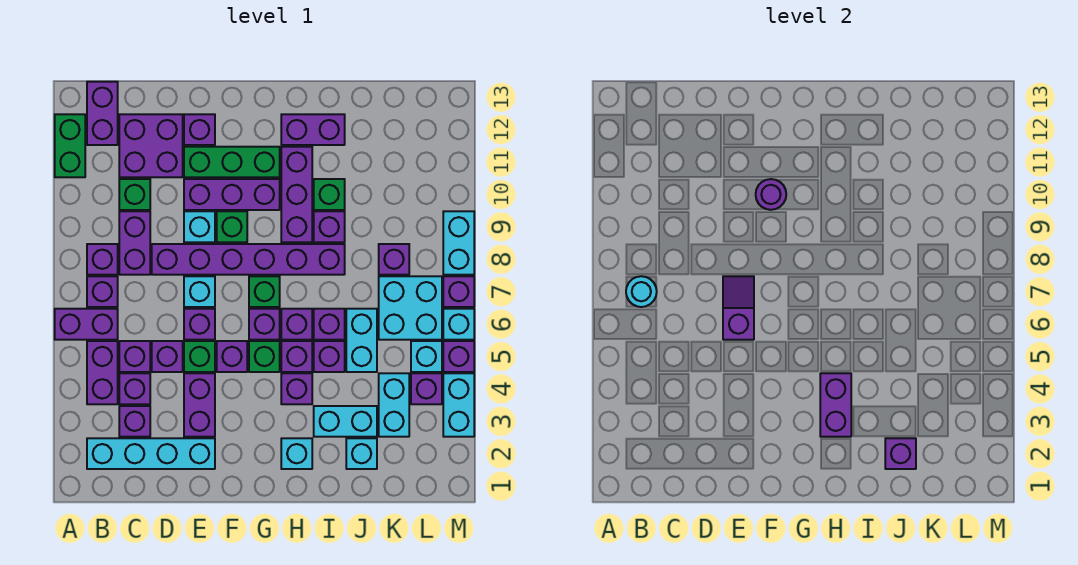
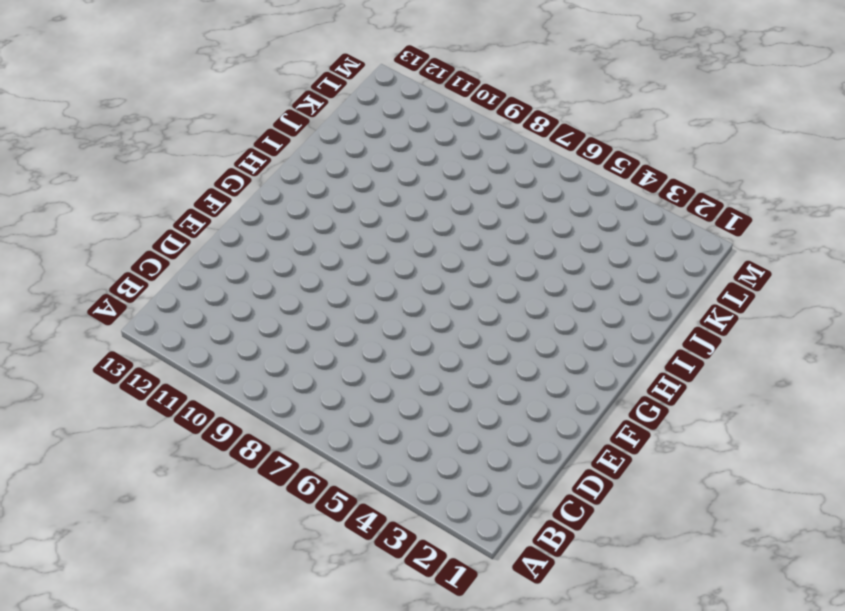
none -> purple 1x2 brick [55,309,118,340]
none -> green 1x2 brick [55,114,85,177]
none -> cyan 1x4 brick [87,438,215,469]
none -> purple 1x2 brick [87,341,118,404]

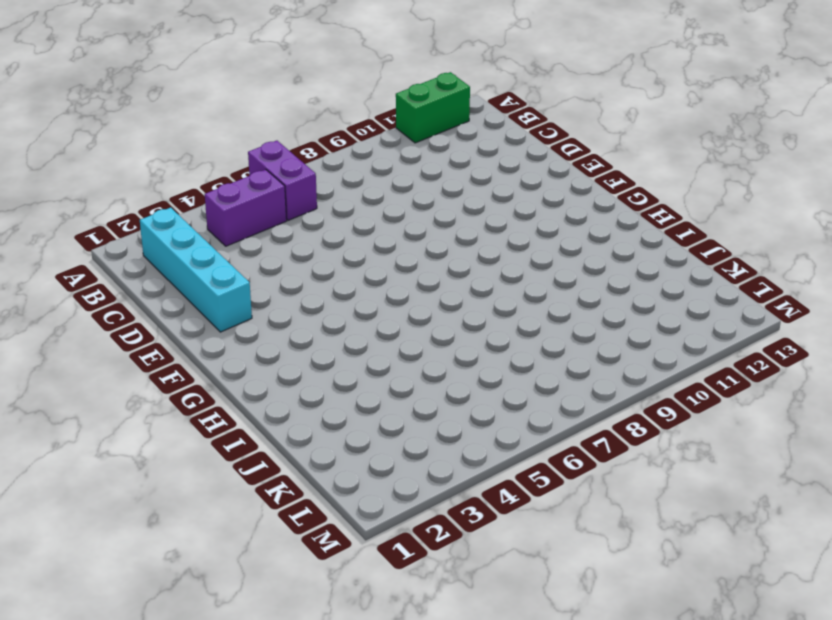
none -> purple 1x1 brick [87,276,118,307]
none -> purple 1x1 brick [87,244,118,275]
none -> purple 1x2 brick [87,82,118,145]
none -> purple 1x1 brick [119,406,150,437]

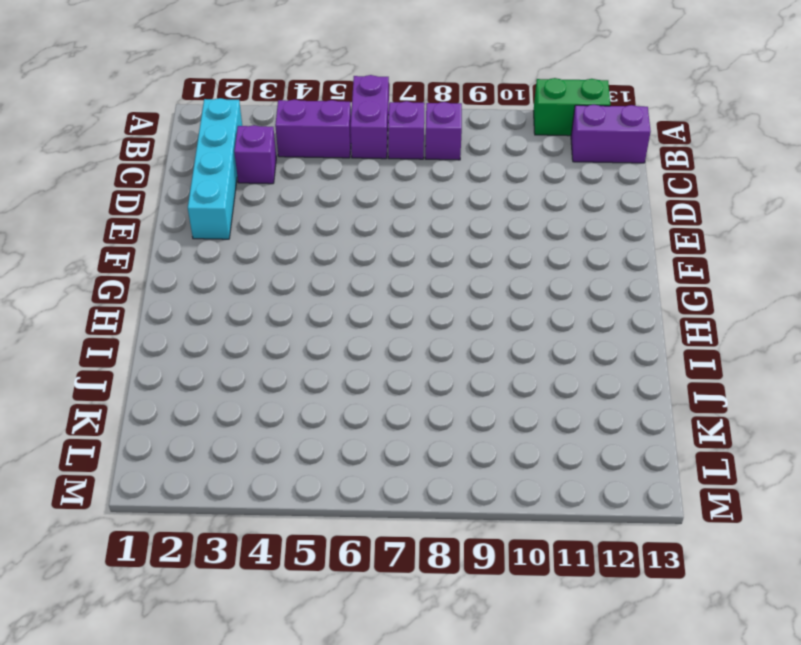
none -> purple 1x1 brick [119,373,150,404]
none -> purple 1x1 brick [119,341,150,372]
none -> purple 1x2 brick [119,211,150,275]
none -> green 1x1 brick [119,179,150,210]

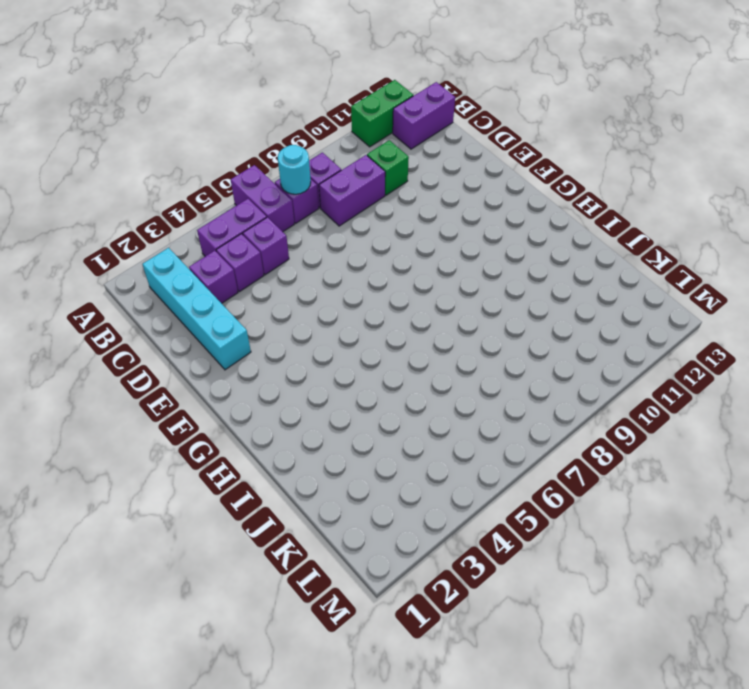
none -> purple 2x2 brick [119,114,183,177]
none -> purple 1x1 brick [152,341,183,372]
none -> purple 1x6 brick [152,244,345,275]
none -> purple 1x2 brick [184,373,215,437]

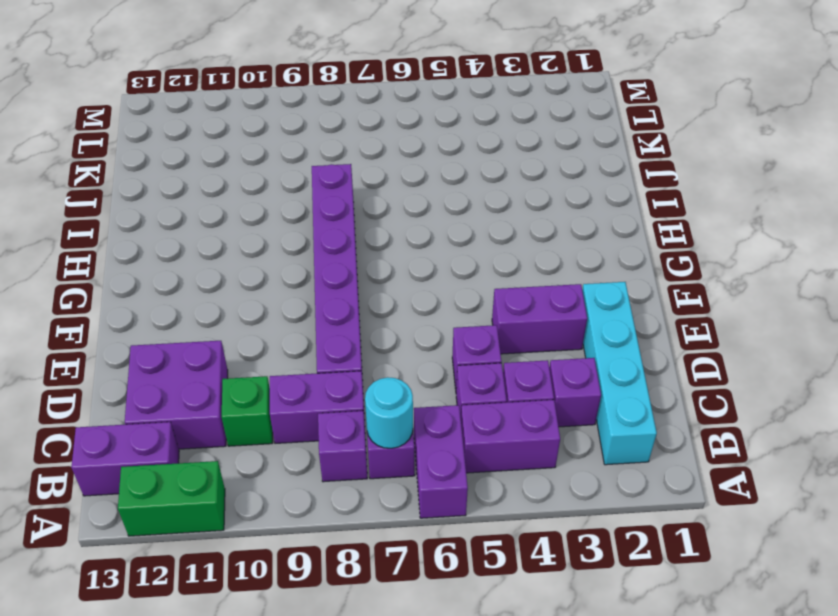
none -> green 1x1 brick [184,341,215,372]
none -> purple 1x1 brick [184,309,215,340]
none -> cyan 1x1 brick [184,276,215,307]
none -> cyan 1x1 brick [184,211,215,242]

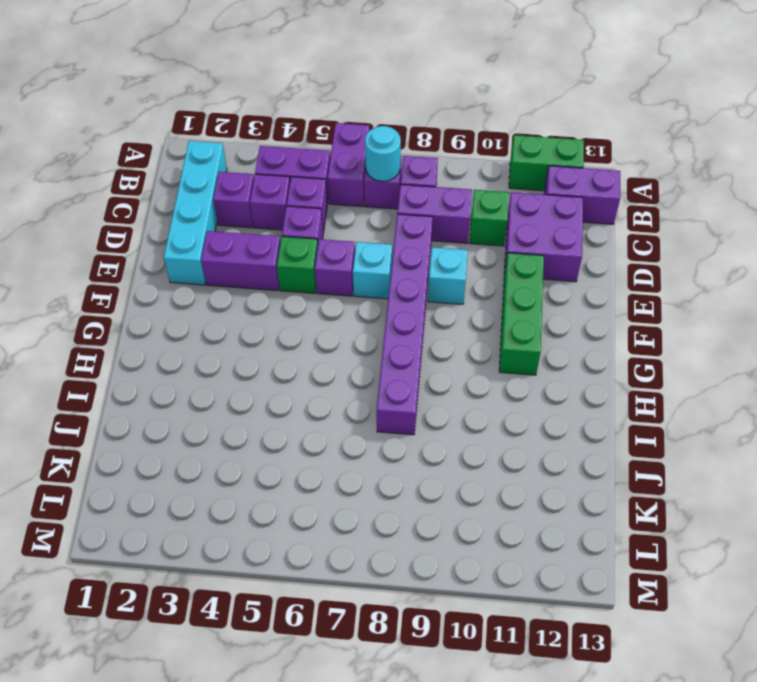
none -> purple 1x3 brick [184,179,280,210]
none -> purple 1x1 brick [184,114,215,145]
none -> purple 1x1 brick [217,341,247,372]
none -> green 1x1 brick [217,211,247,242]

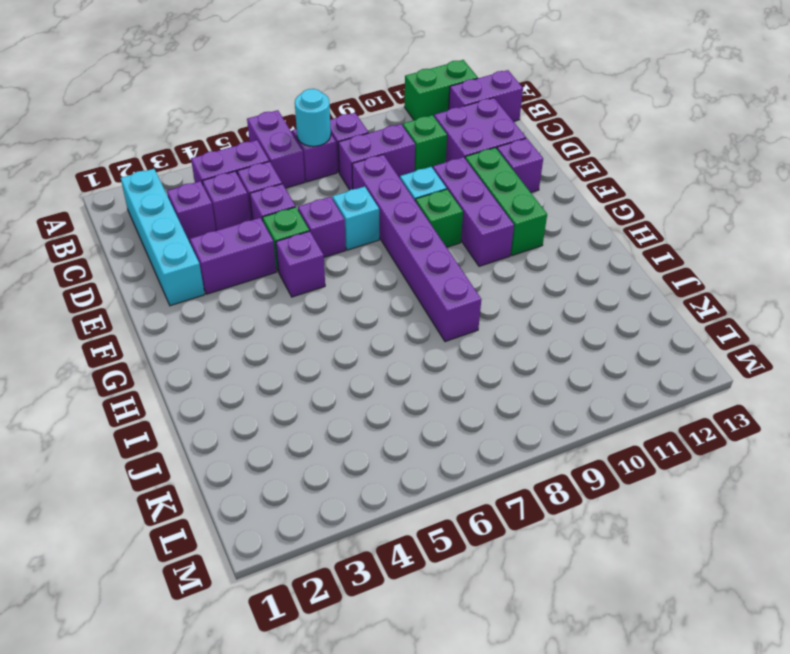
none -> green 1x1 brick [249,341,280,372]
none -> purple 1x1 brick [249,309,280,340]
none -> green 1x1 brick [249,276,280,307]
none -> cyan 1x1 brick [281,438,312,469]

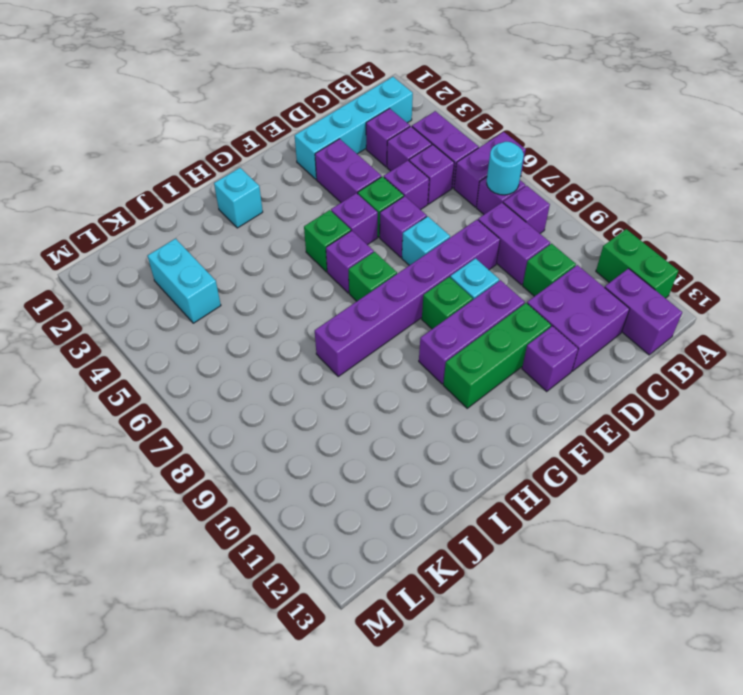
none -> purple 1x1 brick [281,373,312,404]
none -> purple 1x1 brick [281,341,312,372]
none -> purple 1x1 brick [281,309,312,340]
none -> purple 1x3 brick [281,147,312,242]

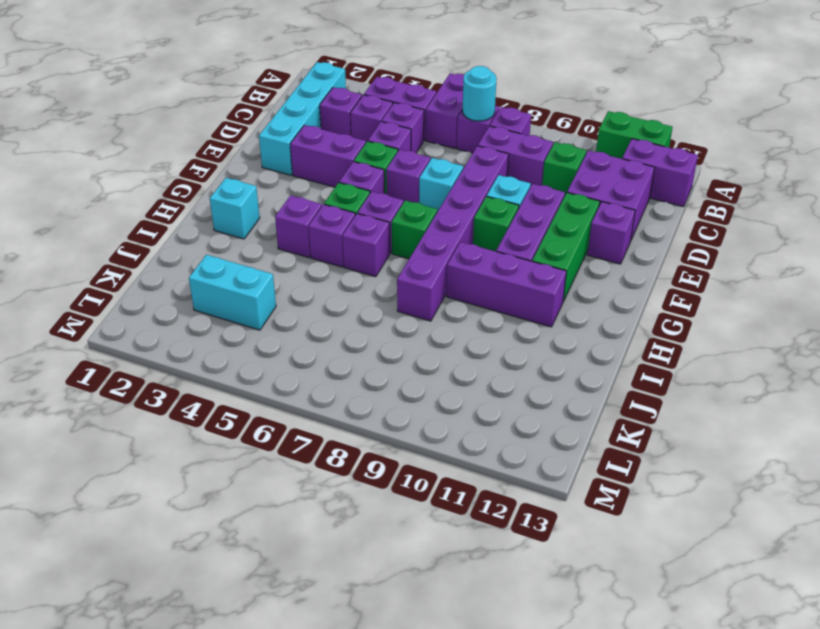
none -> purple 1x2 brick [281,114,345,145]
none -> cyan 1x2 brick [314,406,377,437]
none -> purple 1x1 brick [314,341,345,372]
none -> purple 1x1 brick [314,309,345,340]

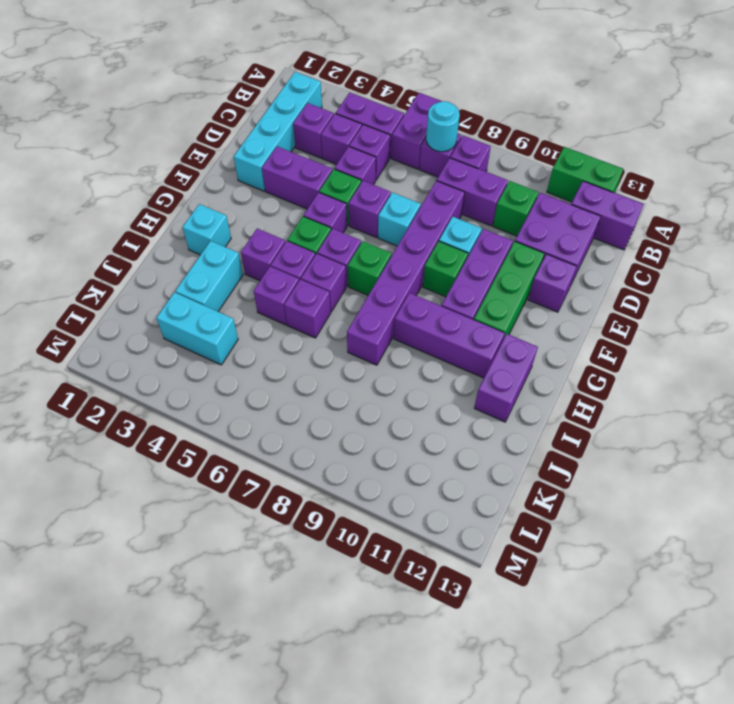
none -> purple 1x1 brick [314,211,345,242]
none -> green 1x1 brick [314,179,345,210]
none -> cyan 1x1 brick [346,438,377,469]
none -> cyan 1x2 brick [346,309,377,372]

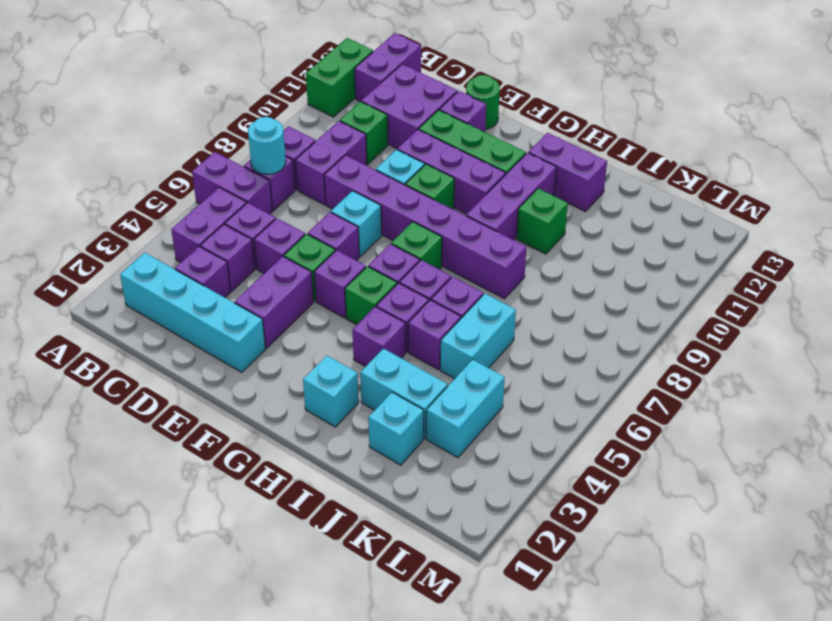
green 1x1 round brick [466,75,500,129] -> none
none -> purple 1x1 brick [314,211,345,242]
none -> cyan 2x2 brick [379,276,442,340]
none -> purple 1x1 brick [379,244,409,275]
none -> purple 1x1 brick [411,373,442,404]

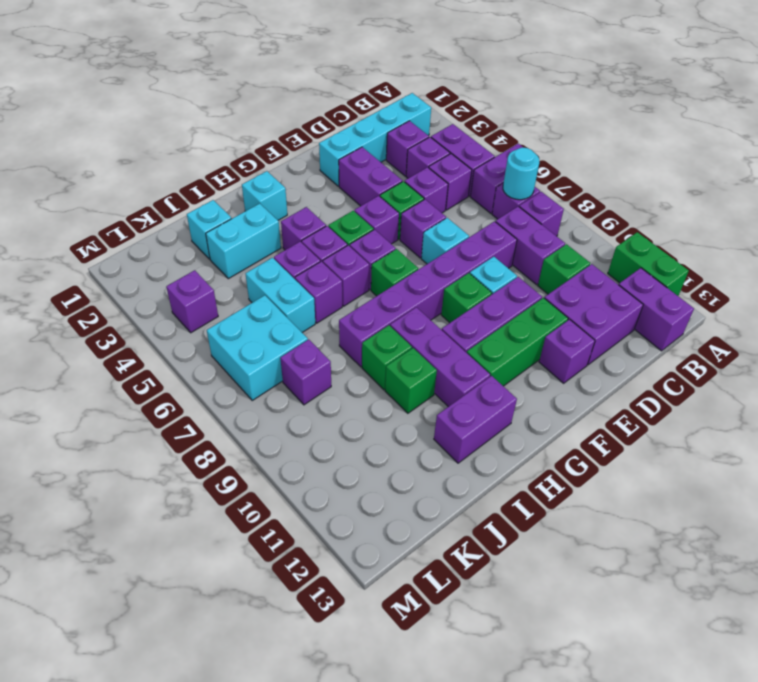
green 1x1 brick [362,325,412,390] -> purple 1x1 brick [314,211,345,242]
none -> cyan 1x2 brick [379,373,409,437]
none -> cyan 1x1 brick [411,341,442,372]
none -> cyan 1x2 brick [443,373,474,437]
none -> purple 1x1 brick [443,341,474,372]

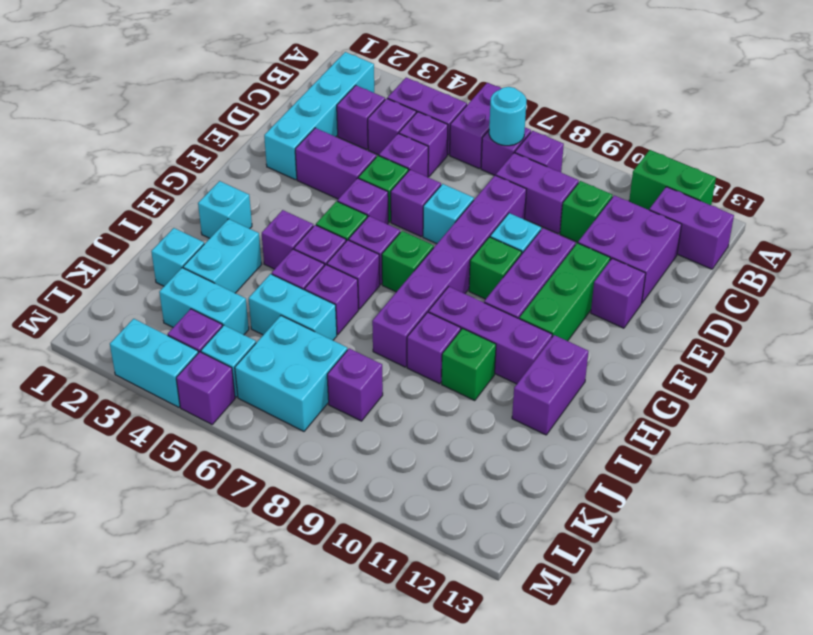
none -> cyan 1x1 brick [443,309,474,340]
none -> purple 1x1 brick [443,276,474,307]
none -> cyan 1x2 brick [443,211,474,275]
none -> purple 1x2 slope [723,276,754,340]

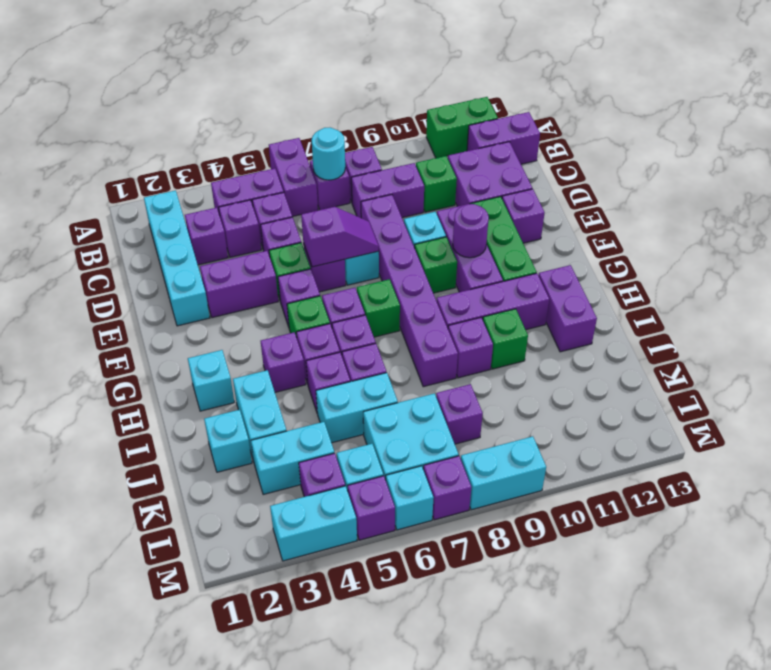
none -> purple 1x2 brick [820,373,851,437]
none -> purple 1x1 brick [885,438,916,469]

